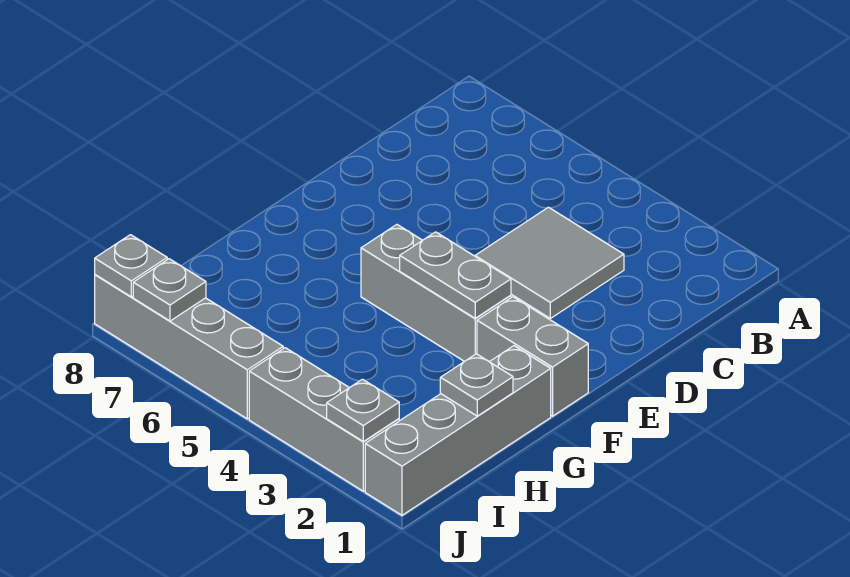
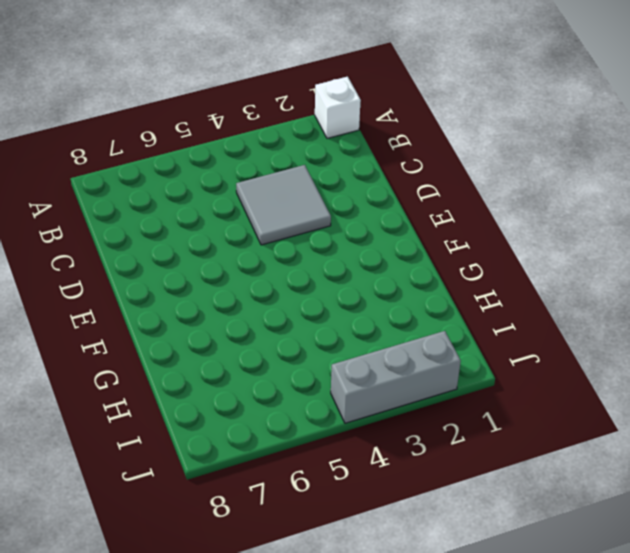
white 1x1 brick [315,77,361,138] -> none
none -> grey 1x2 brick [477,297,588,416]
none -> grey 1x3 brick [361,225,511,361]

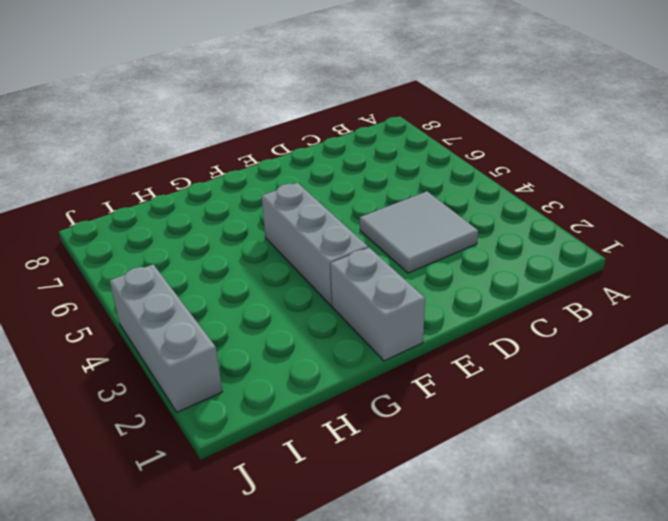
none -> grey 1x4 brick [365,346,551,515]
none -> grey 1x4 brick [95,275,283,419]

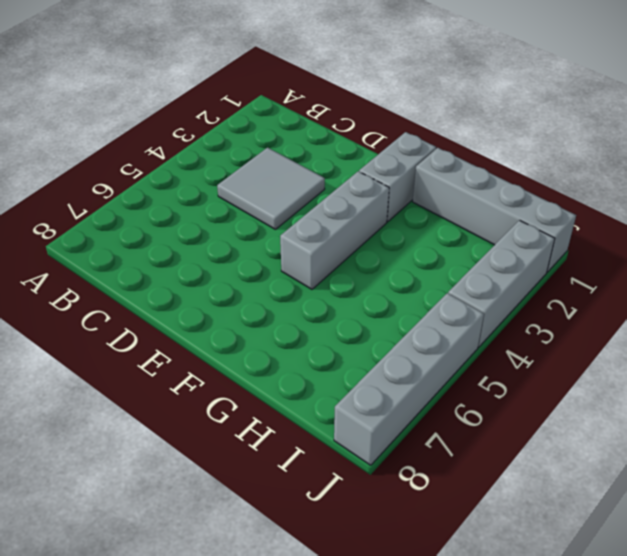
none -> grey 1x2 plate [400,232,511,318]
none -> grey 1x1 plate [440,354,513,416]

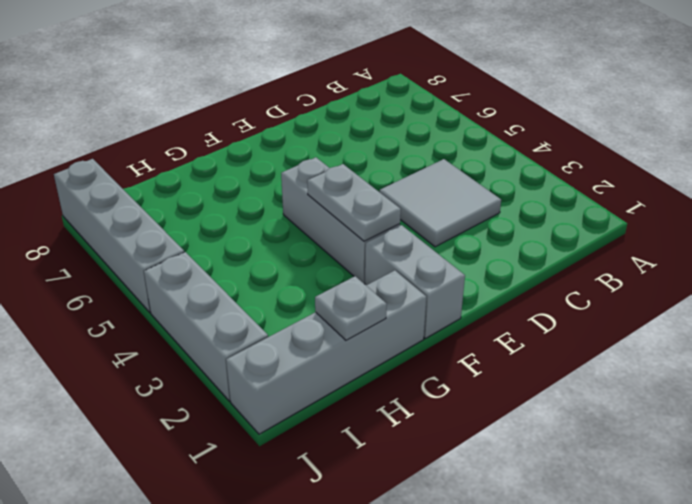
none -> grey 1x1 plate [327,379,399,441]
none -> grey 1x1 plate [133,259,206,321]

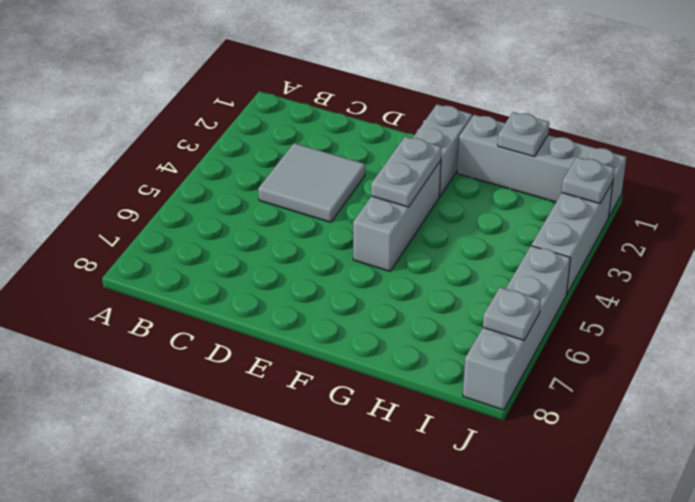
none -> grey 1x1 plate [95,235,167,297]

